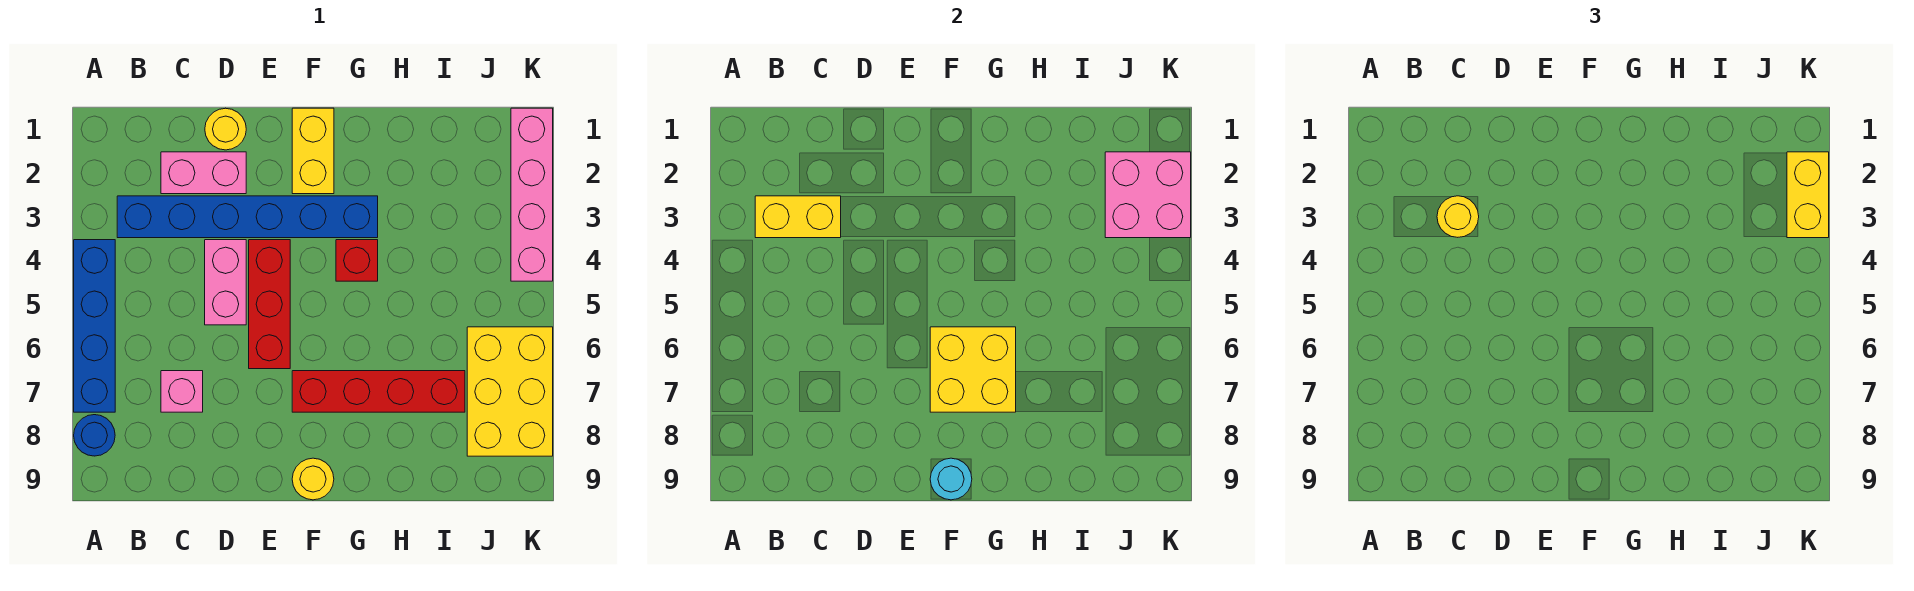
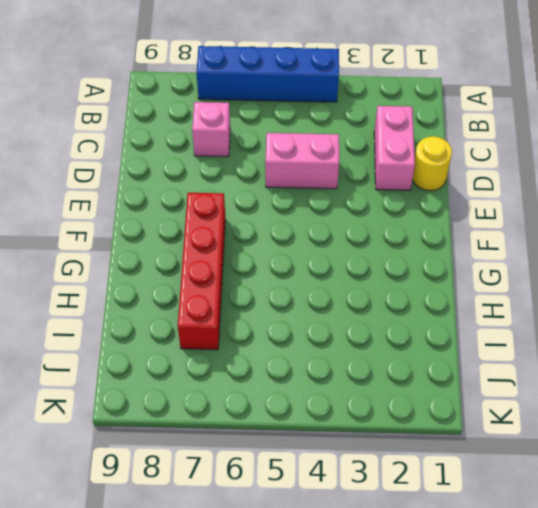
none -> blue 1x1 round brick [74,415,115,456]
none -> blue 1x6 brick [117,196,378,238]
none -> red 1x3 brick [249,240,290,369]

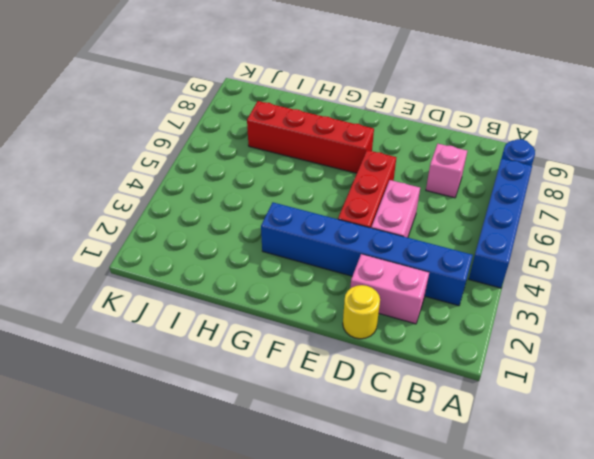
none -> yellow 1x2 brick [292,108,334,194]
none -> yellow 1x1 round brick [292,458,334,500]
none -> red 1x1 brick [336,240,378,281]

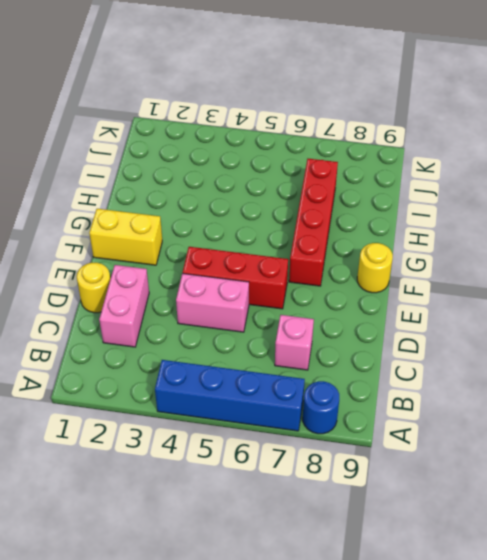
none -> blue 1x6 brick [117,196,378,238]
none -> red 1x1 brick [336,240,378,281]
none -> yellow 2x3 brick [467,327,553,456]

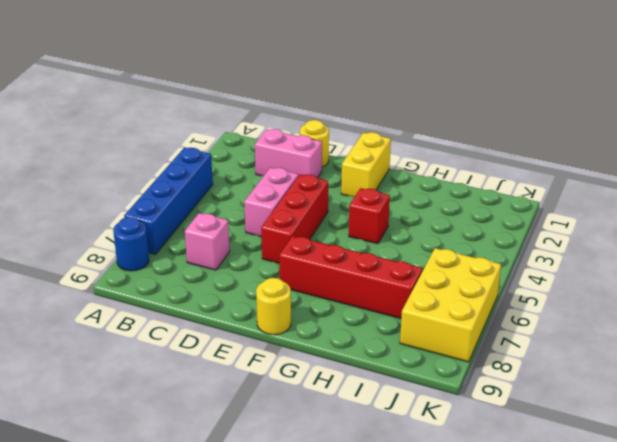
none -> blue 1x6 brick [117,196,378,238]
none -> pink 1x4 brick [511,108,553,281]
none -> yellow 1x2 brick [755,196,841,238]

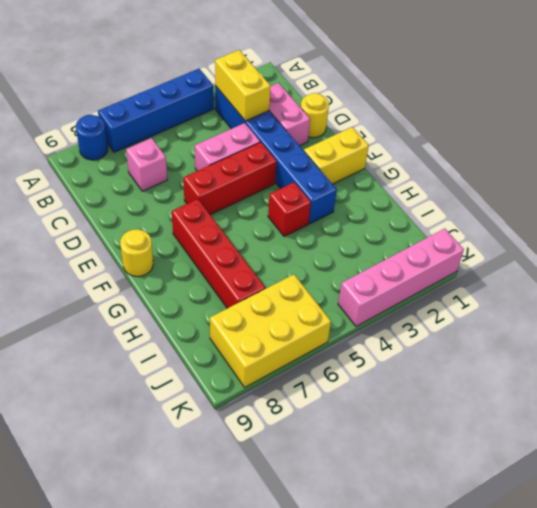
none -> yellow 2x2 brick [930,327,1016,412]
none -> cyan 1x1 round brick [930,458,972,500]
none -> pink 2x2 brick [1105,152,1191,238]

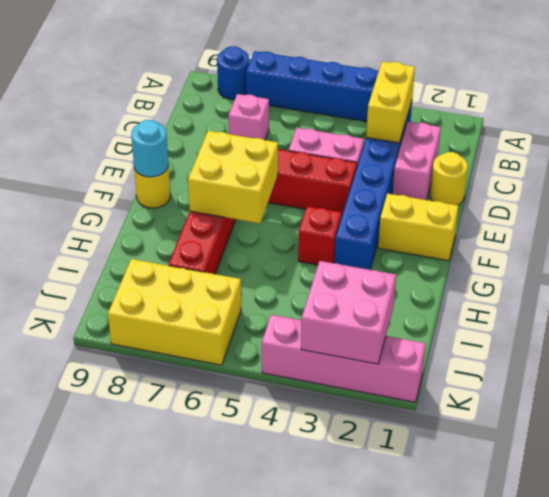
none -> yellow 1x1 round brick [1437,196,1479,237]
none -> yellow 1x2 brick [1787,152,1829,238]

